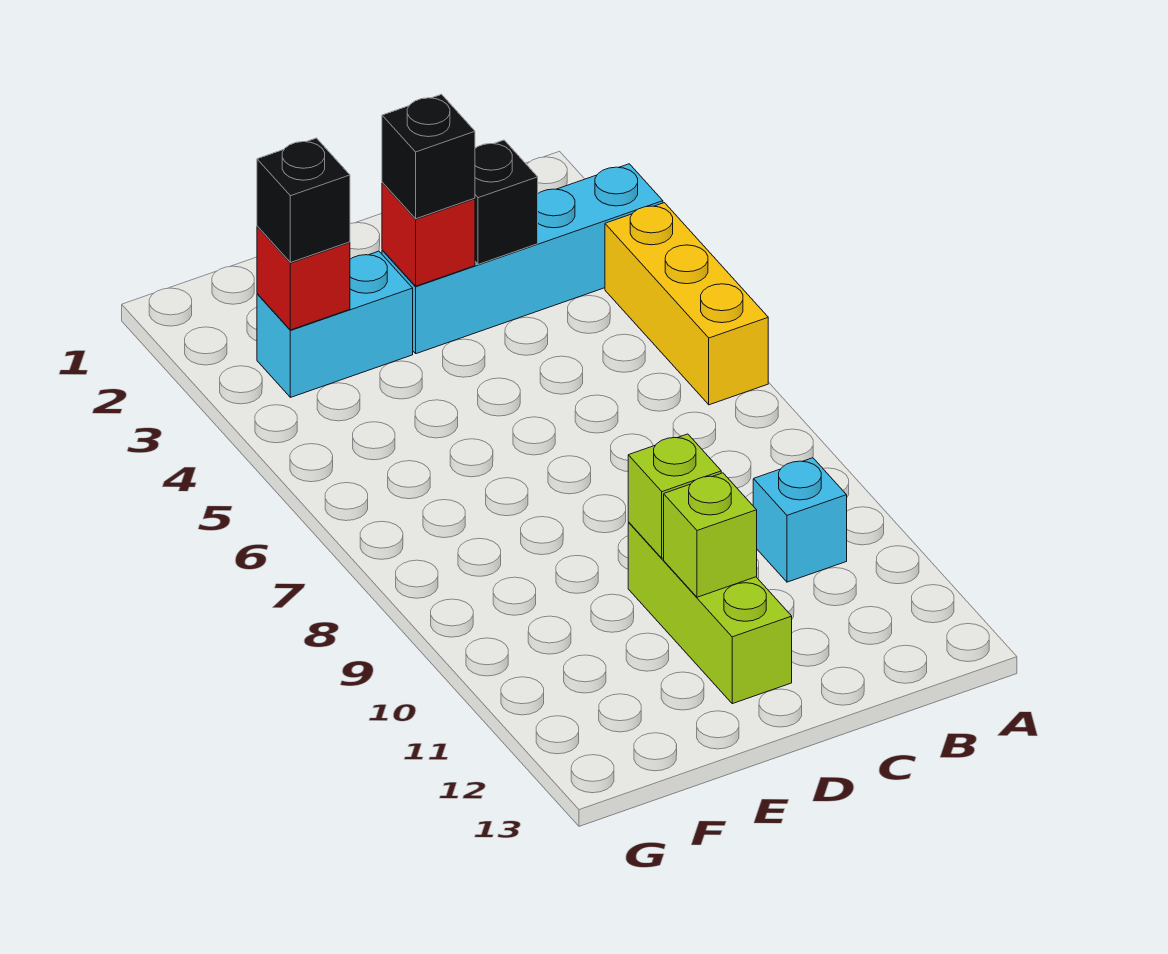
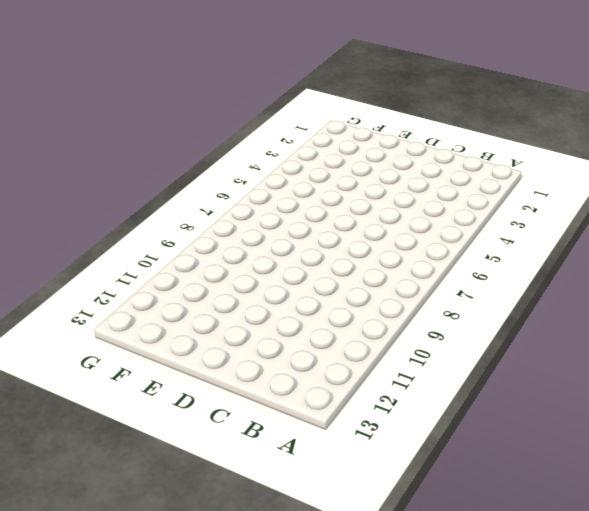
none -> cyan 1x4 brick [382,164,663,354]
none -> yellow 1x3 brick [605,203,768,405]
none -> cyan 1x1 brick [753,458,847,582]

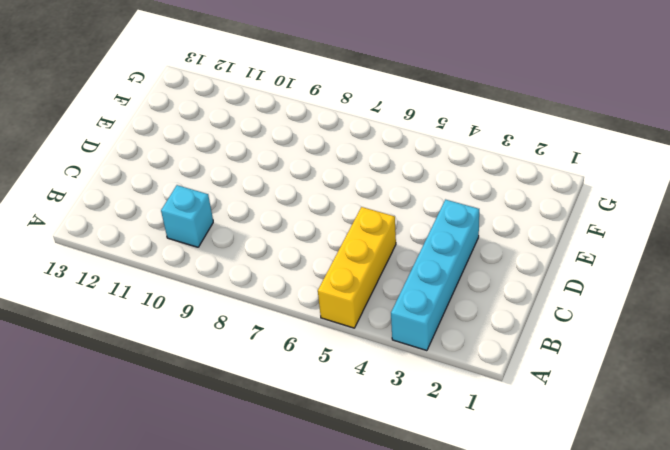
yellow 1x3 brick [318,207,396,328] -> yellow 1x3 brick turned to [605,203,768,405]
none -> lime 1x3 brick [628,523,792,704]
none -> cyan 1x2 brick [257,251,413,397]
none -> black 1x1 brick [475,140,538,264]

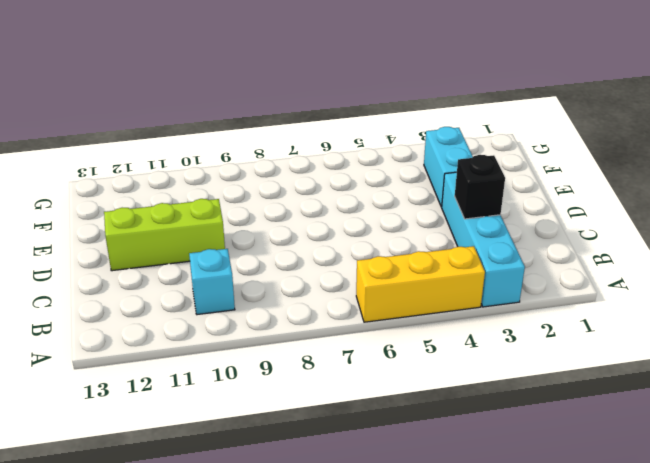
none -> red 1x1 brick [382,182,475,286]
none -> lime 1x1 brick [628,434,721,558]
none -> lime 1x1 brick [664,473,757,597]

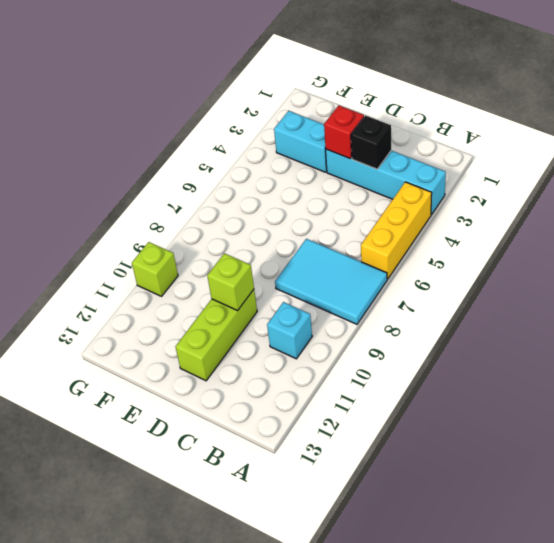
cyan 2x3 tile [275,239,387,324] -> none
lime 1x1 brick [132,242,178,296] -> lime 1x1 brick moved to [664,473,757,597]
none -> red 1x1 brick [257,226,350,330]
none -> black 1x1 brick [382,94,475,219]
none -> black 1x1 brick [257,138,350,263]

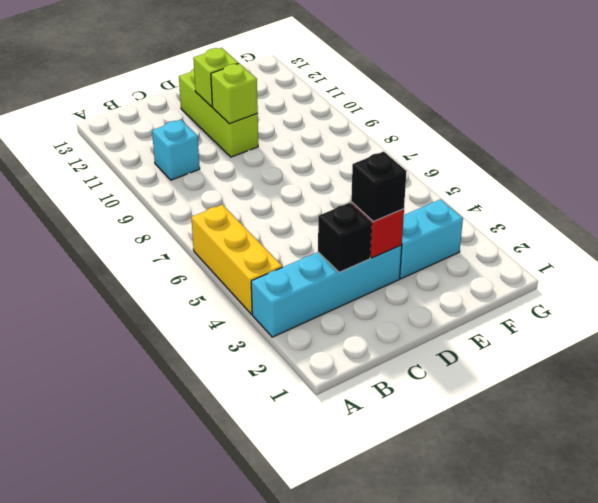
none -> red 1x1 brick [257,226,350,330]
none -> black 1x1 brick [257,138,350,263]

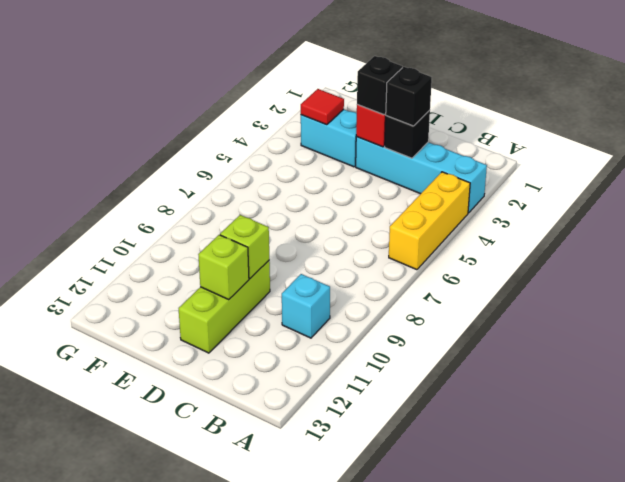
black 1x1 brick [386,67,432,126] -> black 1x1 brick moved to [257,138,350,263]
red 1x1 tile [301,89,344,125] -> red 1x1 brick [257,226,350,330]

